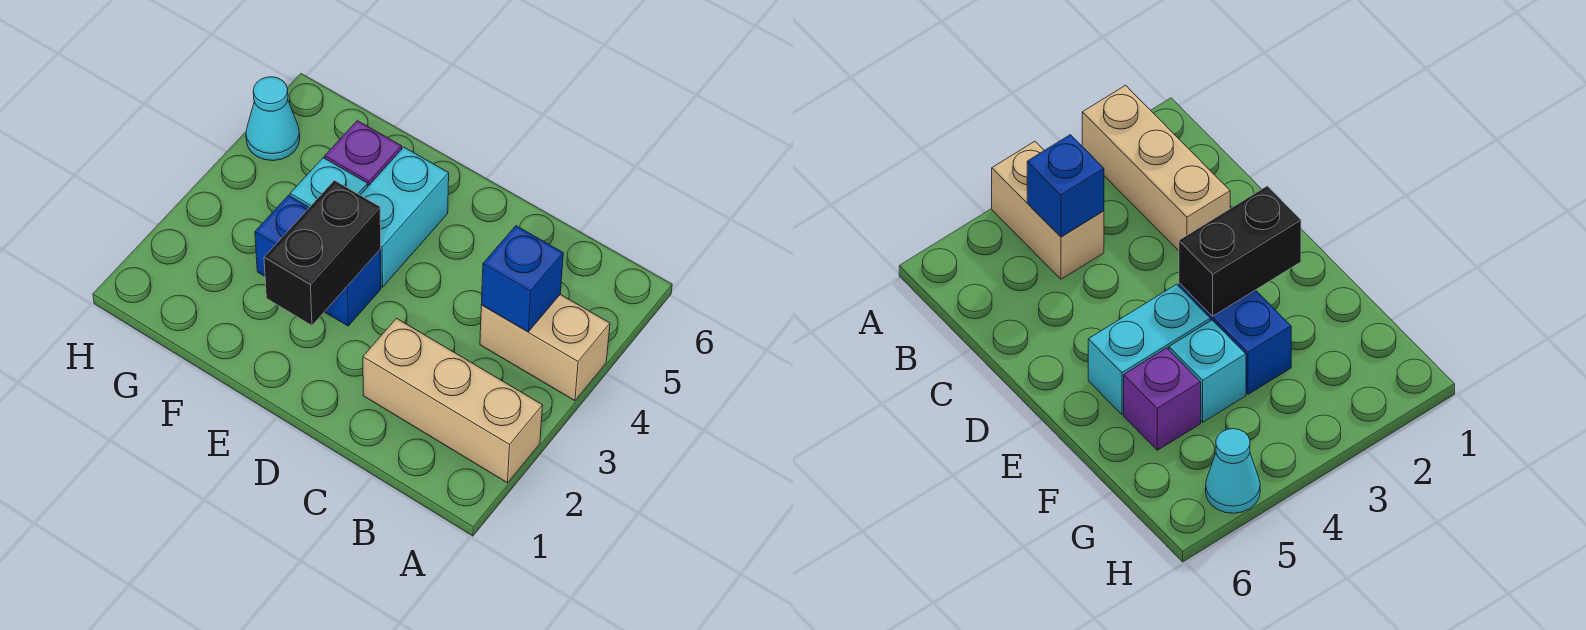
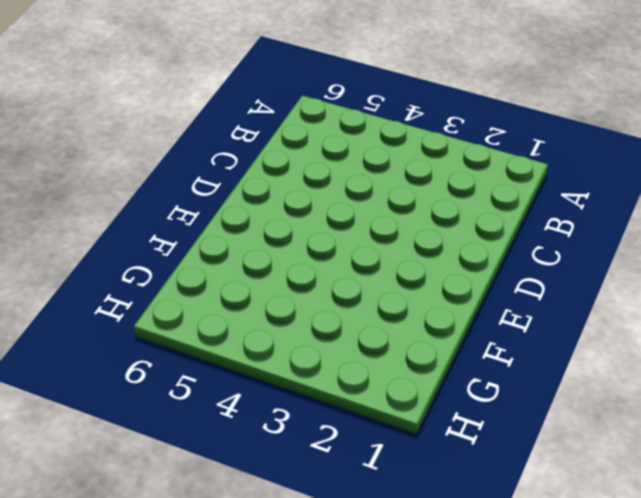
none -> tan 1x3 brick [363,318,543,483]
none -> tan 1x2 brick [480,295,610,401]

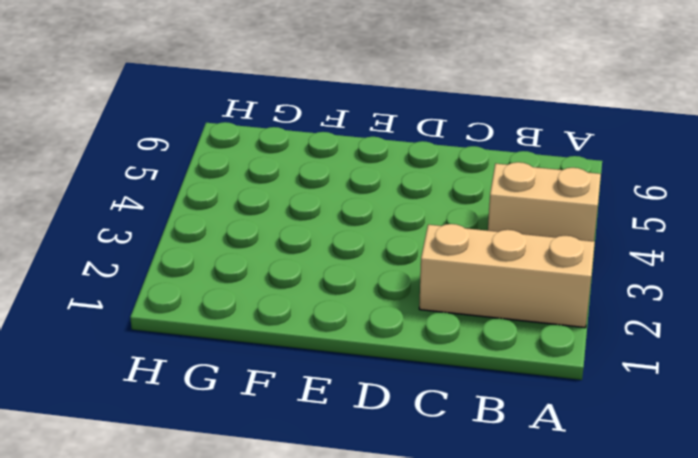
none -> blue 1x2 brick [255,195,381,326]
none -> cyan 1x2 brick [361,147,449,287]

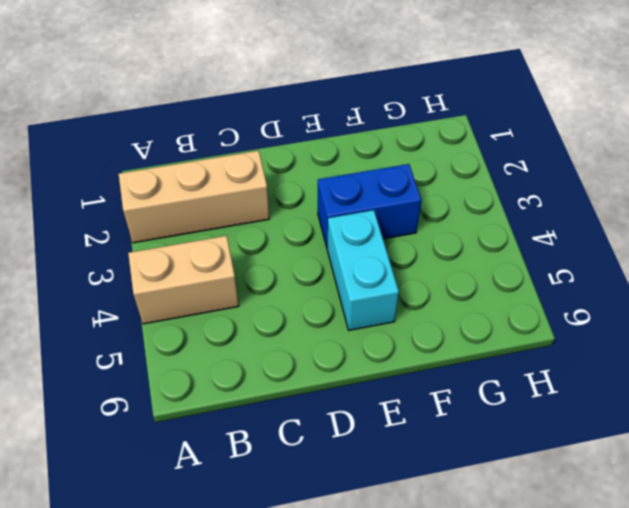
none -> cyan 1x1 brick [290,158,368,207]
none -> purple 1x1 brick [325,121,402,186]

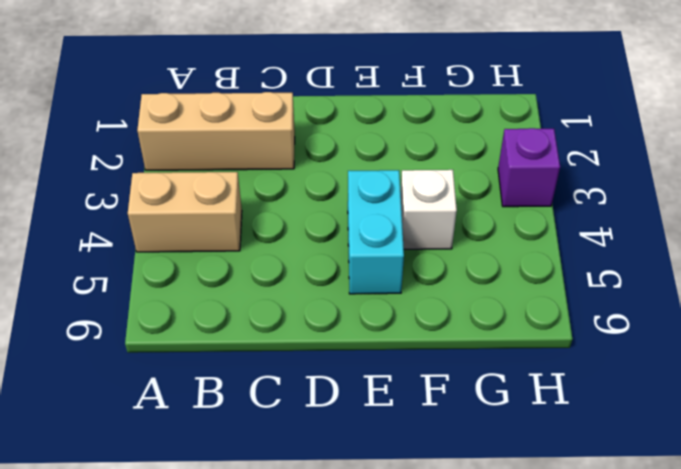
white 1x1 brick [401,170,457,249] -> cyan 1x1 brick [290,158,368,207]
purple 1x1 brick [498,128,560,207] -> purple 1x1 brick moved to [325,121,402,186]
none -> blue 1x2 brick [255,195,381,326]
none -> cyan 1x1 cone [246,77,300,161]

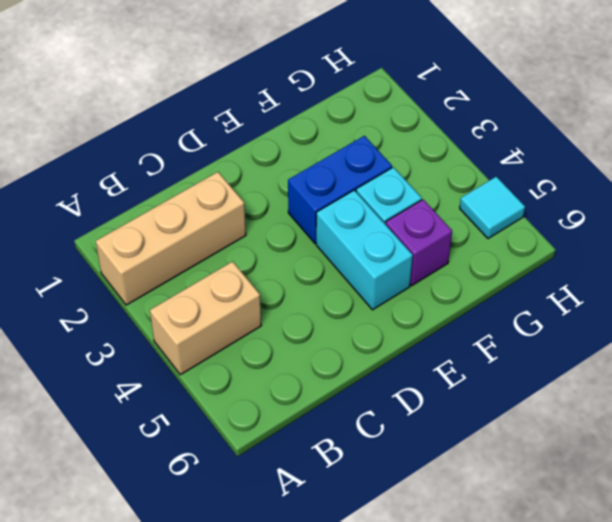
cyan 1x1 tile [460,177,525,239] -> cyan 1x1 cone [246,77,300,161]
none -> blue 1x1 brick [481,226,563,332]
none -> black 1x2 brick [264,180,381,325]

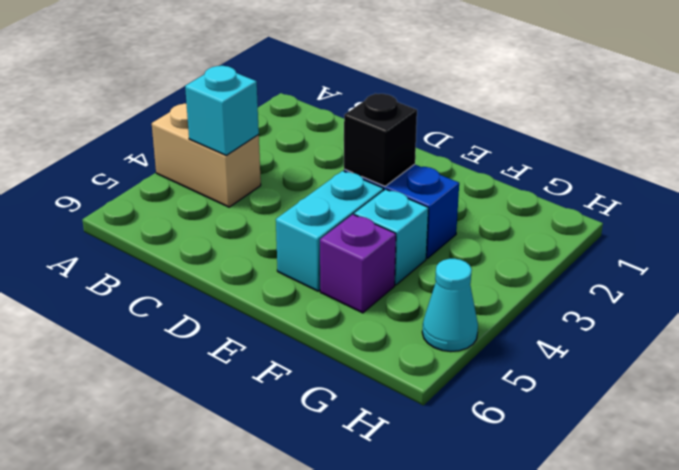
cyan 1x1 brick [185,66,259,155] -> blue 1x1 brick [481,226,563,332]
black 1x1 brick [344,94,417,186] -> black 1x2 brick [264,180,381,325]
none -> tan 1x3 brick [363,318,543,483]

